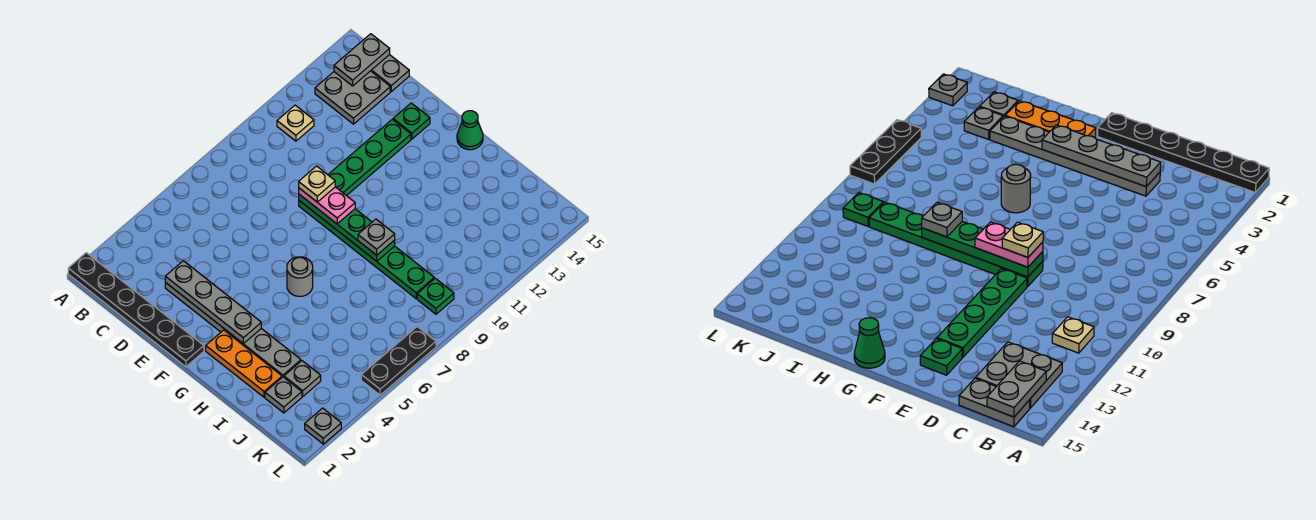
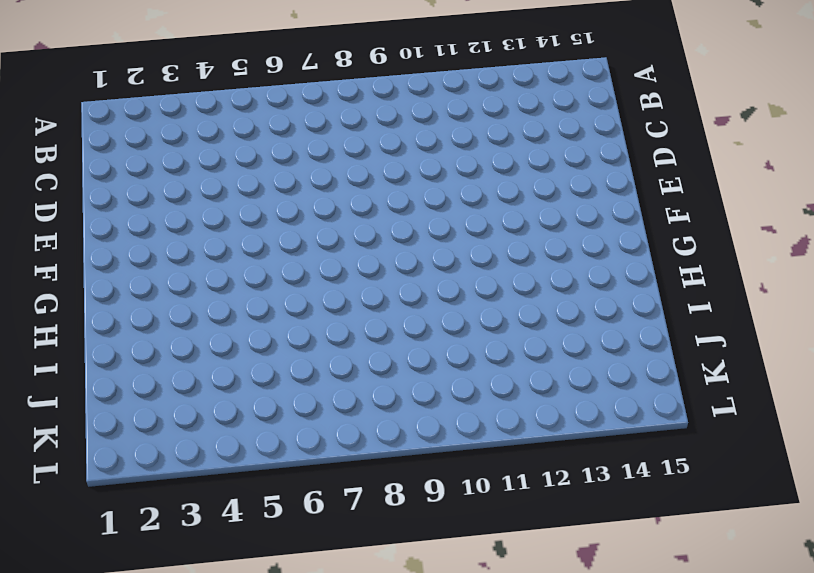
none -> black 1x6 plate [68,253,204,367]
none -> tan 1x1 plate [277,105,314,141]
none -> grey 2x2 plate [315,71,390,124]

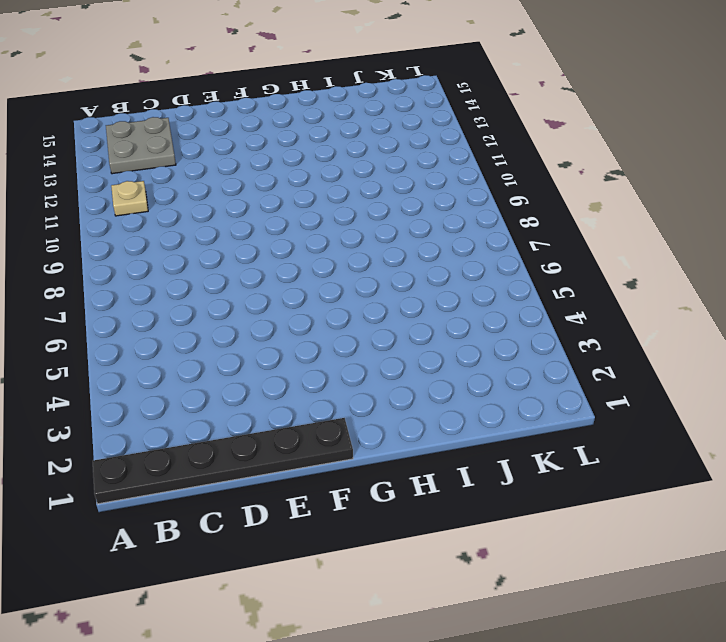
none -> grey 1x2 plate [371,55,409,91]
none -> grey 1x6 plate [165,282,301,377]
none -> green 1x6 plate [299,201,434,299]

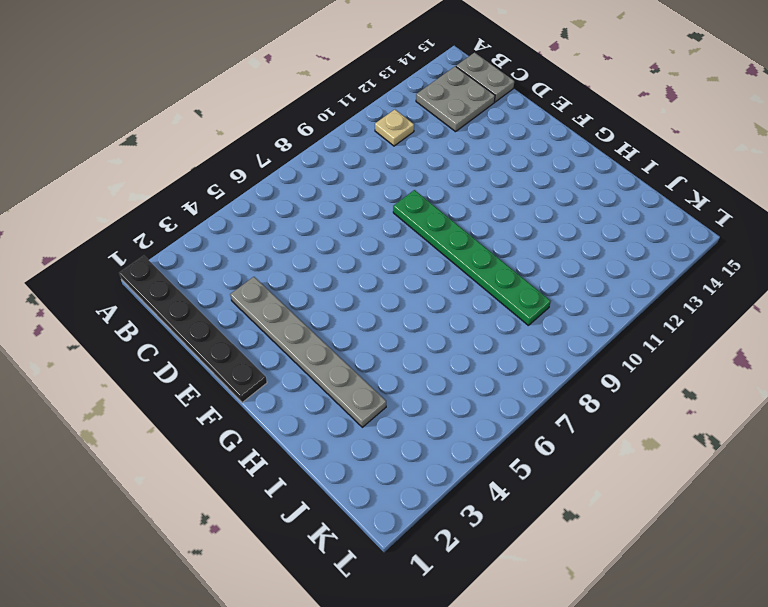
none -> green 1x4 plate [328,119,411,196]
none -> green 1x1 plate [393,103,430,139]
none -> orange 1x3 plate [206,330,282,397]

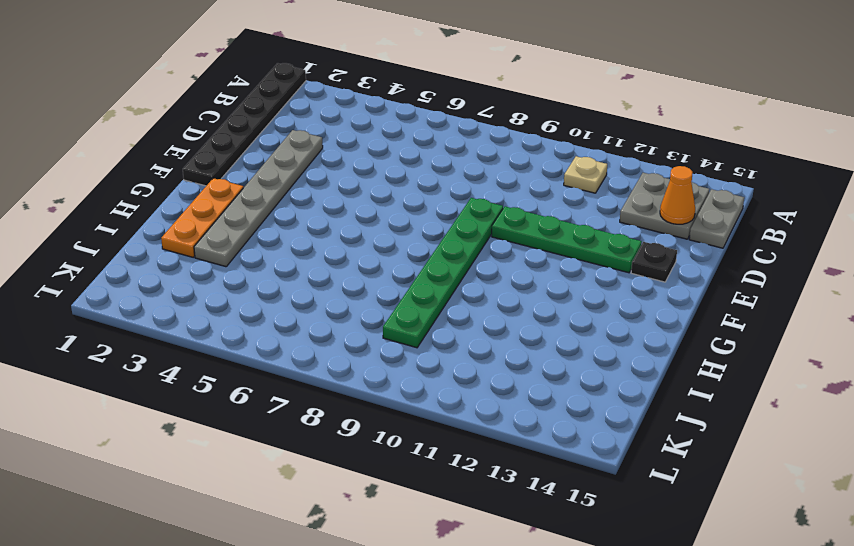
orange 1x1 cone [660,166,695,224] -> none
black 1x1 plate [631,242,677,282] -> green 1x1 plate [393,103,430,139]
none -> grey 1x1 round brick [287,257,313,296]
none -> green 1x1 cone [457,111,483,150]
none -> grey 1x1 plate [265,377,302,413]

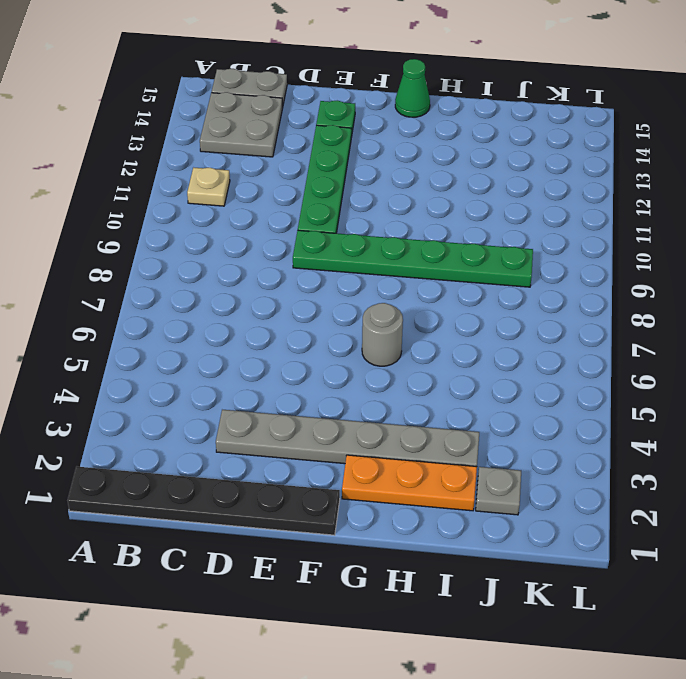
none -> grey 1x1 plate [284,361,321,396]
none -> green 1x1 plate [417,278,454,314]
none -> grey 1x1 plate [305,408,341,444]

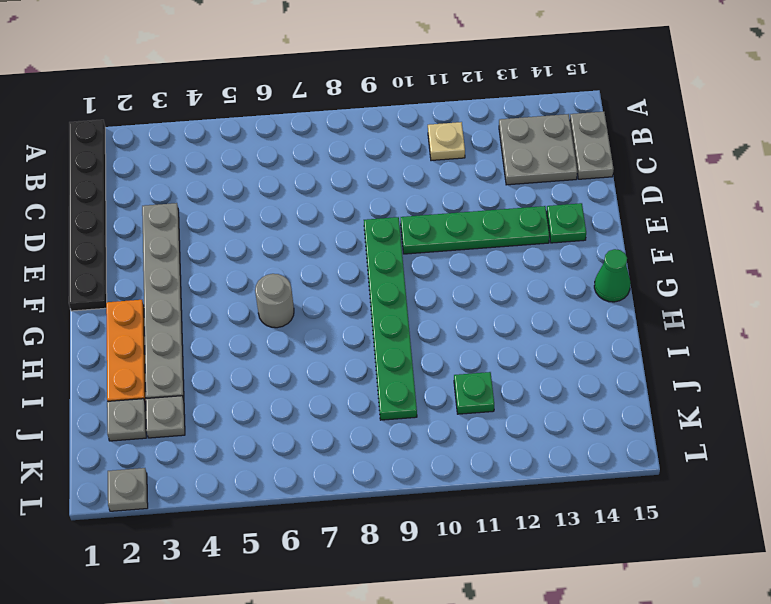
green 1x1 plate [454,372,494,414] -> green 1x1 plate moved to [417,278,454,314]
none -> black 1x3 plate [361,327,436,395]
none -> grey 1x2 plate [334,34,390,86]
none -> grey 1x4 plate [165,261,261,344]

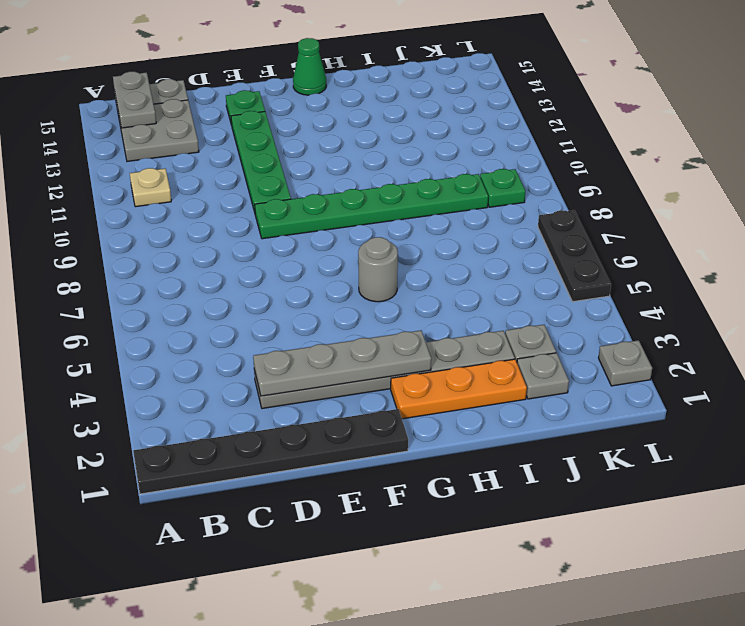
none -> green 1x4 plate [299,194,395,261]
none -> pink 1x2 plate [299,187,355,224]
none -> grey 1x1 plate [358,219,395,255]

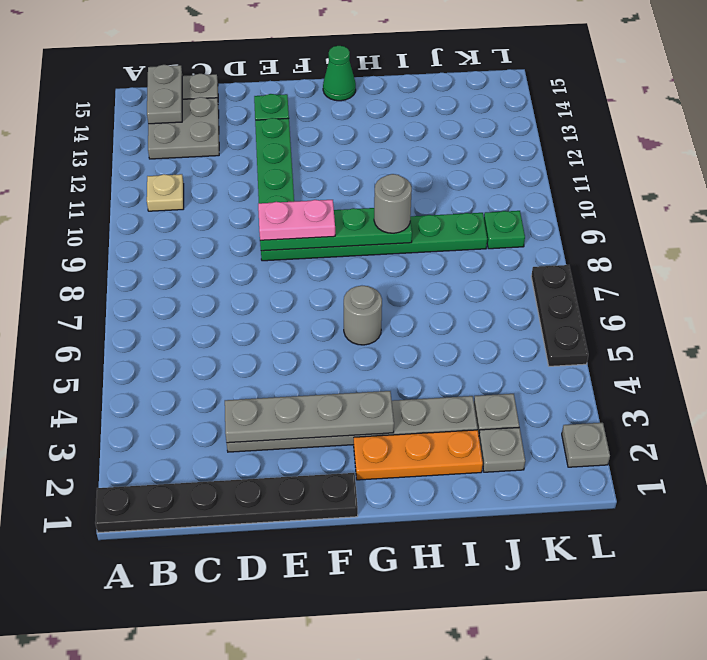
grey 1x1 round brick [374,174,412,233] -> grey 1x1 plate [358,219,395,255]
none -> tan 1x1 plate [299,166,335,202]

